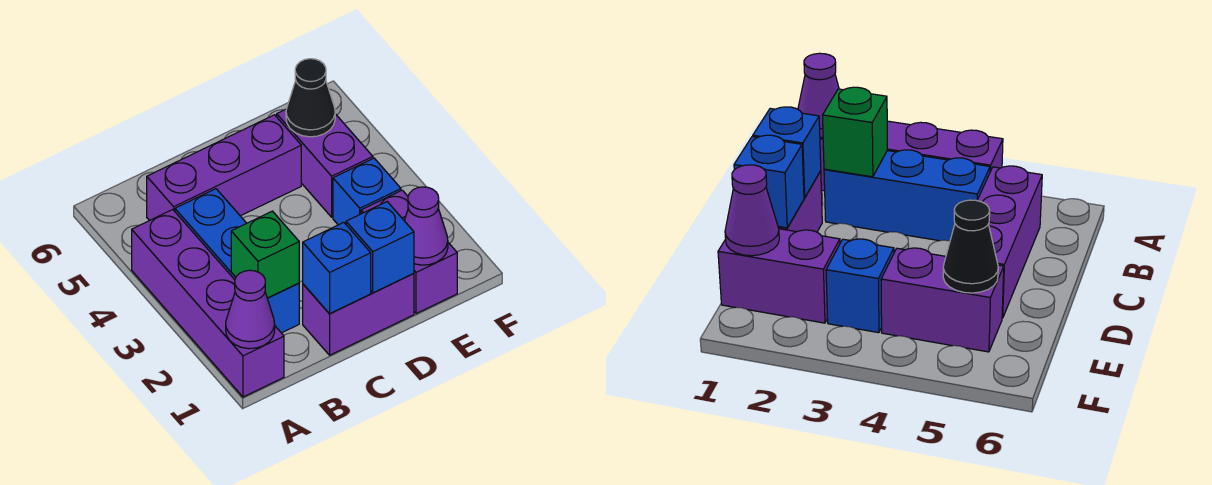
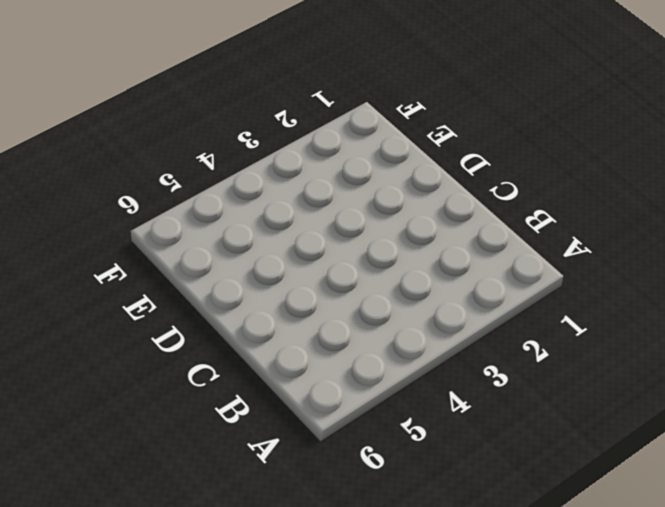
none -> purple 1x4 brick [132,210,284,397]
none -> blue 1x3 brick [175,189,299,333]
none -> purple 1x3 brick [147,115,301,221]

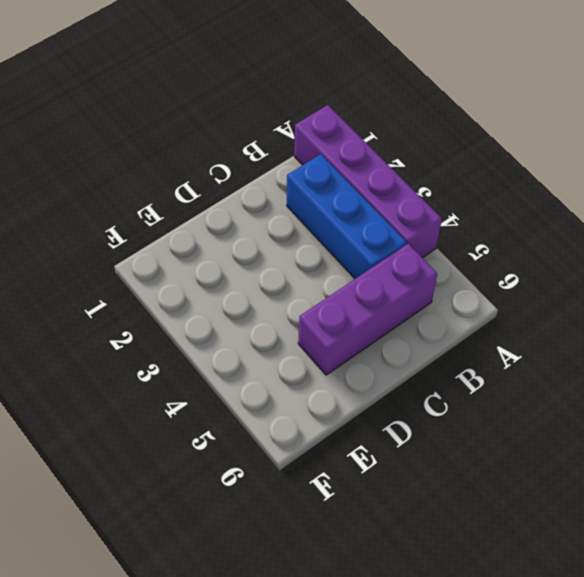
none -> purple 1x2 brick [303,274,414,355]
none -> purple 1x2 brick [361,190,457,314]
none -> blue 1x1 brick [333,158,401,225]

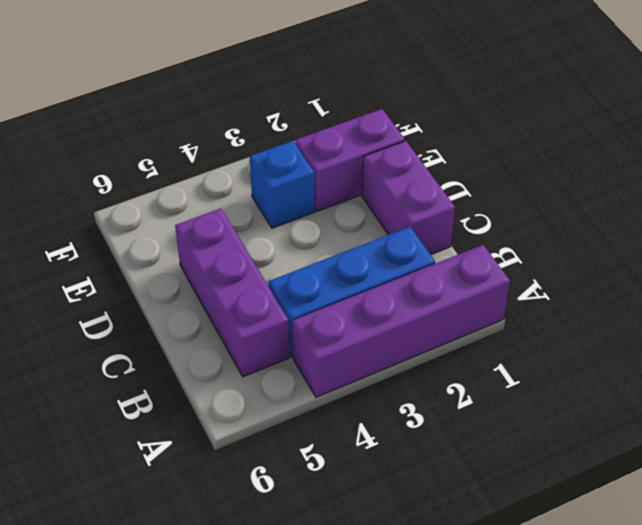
none -> purple 1x2 brick [277,109,373,217]
none -> purple 1x1 cone [226,270,275,349]
none -> green 1x1 brick [231,211,299,298]

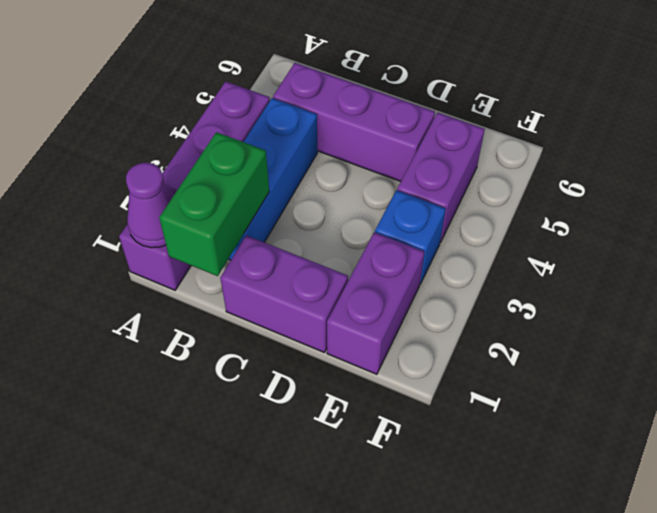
green 1x2 brick [159,132,269,276] -> green 1x1 brick [231,211,299,298]
none -> blue 1x1 brick [303,222,371,314]
none -> blue 1x1 brick [346,202,414,293]
none -> purple 1x1 cone [404,187,448,265]

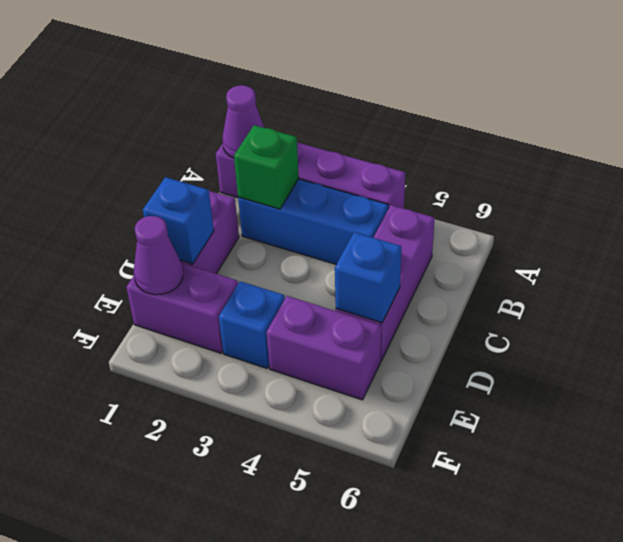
blue 1x1 brick [335,232,401,323] -> blue 1x1 brick moved to [303,222,371,314]
none -> black 1x1 cone [286,59,335,137]

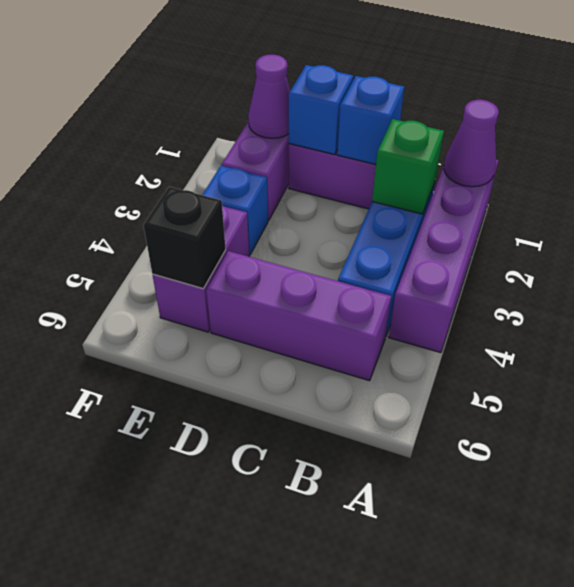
black 1x1 brick [143,187,226,288] -> black 1x1 cone [286,59,335,137]

